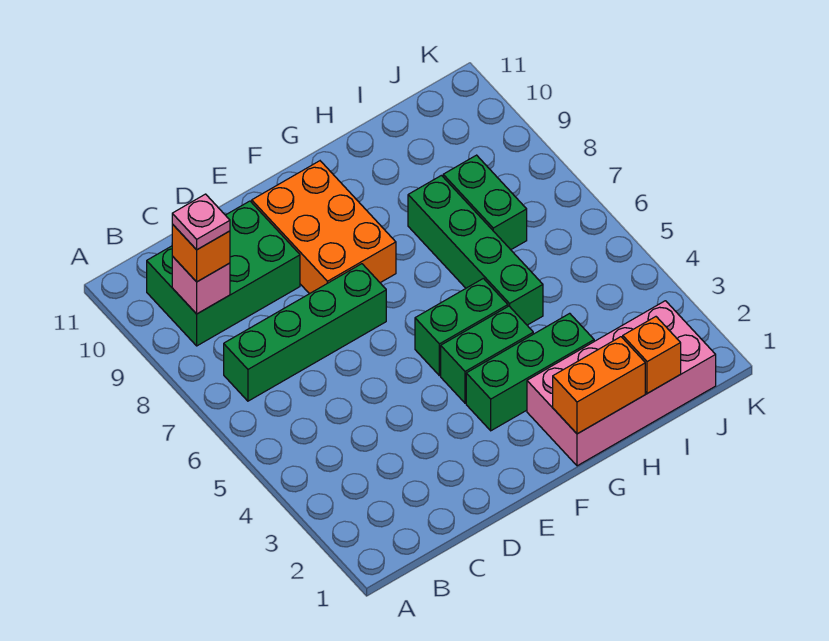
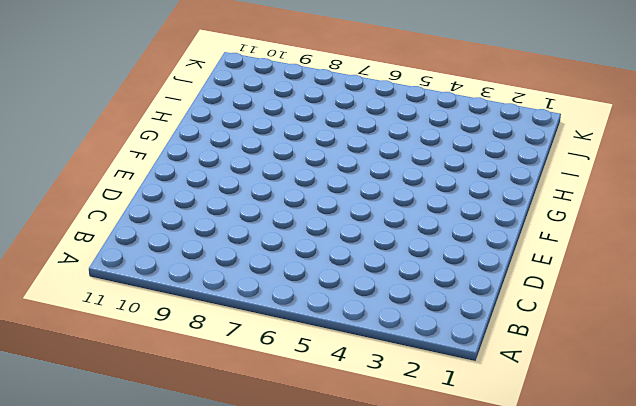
none -> green 1x4 brick [224,264,386,401]
none -> green 2x3 brick [147,201,300,346]
none -> orange 2x3 brick [252,161,396,294]

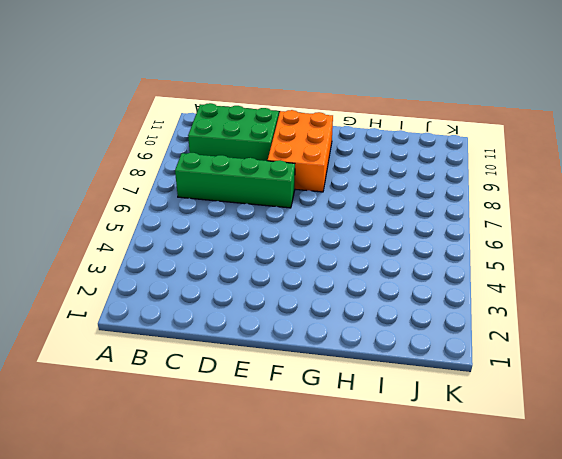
none -> green 1x3 brick [466,313,594,431]
none -> green 1x2 brick [441,306,533,403]
none -> green 1x2 brick [415,278,508,376]

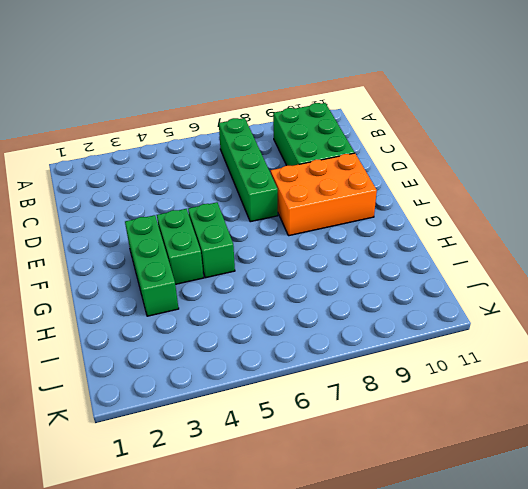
none -> pink 2x4 brick [527,301,716,466]
none -> green 1x4 brick [408,175,543,325]
none -> green 1x2 brick [443,155,527,250]

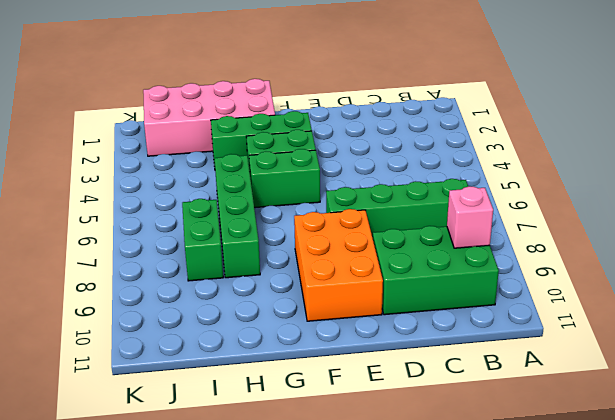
none -> orange 1x2 brick [553,337,645,434]
none -> orange 1x1 brick [623,317,681,393]
none -> orange 1x1 brick [172,224,230,282]

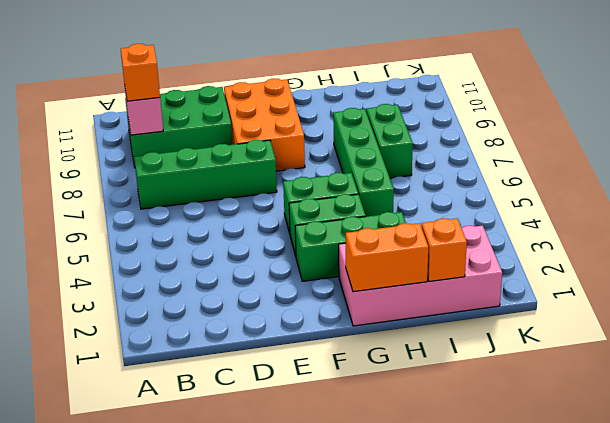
none -> pink 1x1 plate [172,194,230,250]

